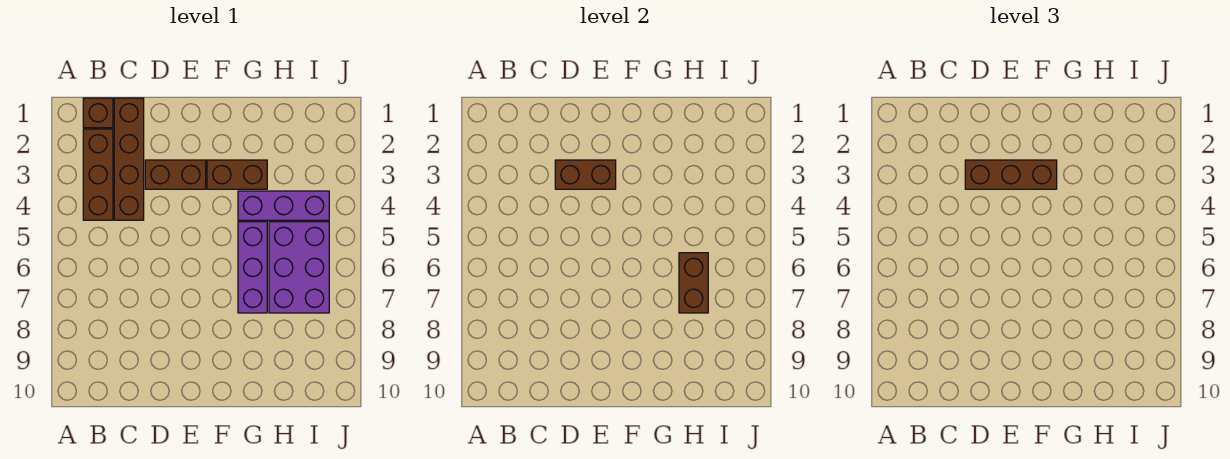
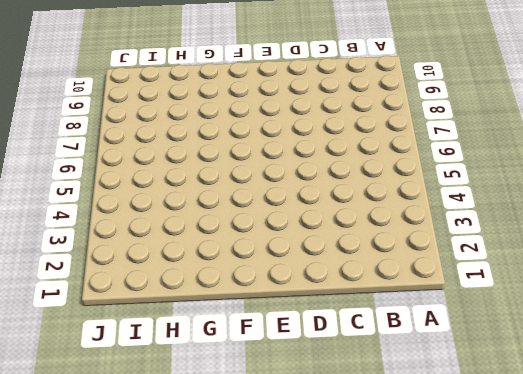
none -> brown 1x1 brick [83,98,113,128]
none -> brown 1x3 brick [83,129,113,220]

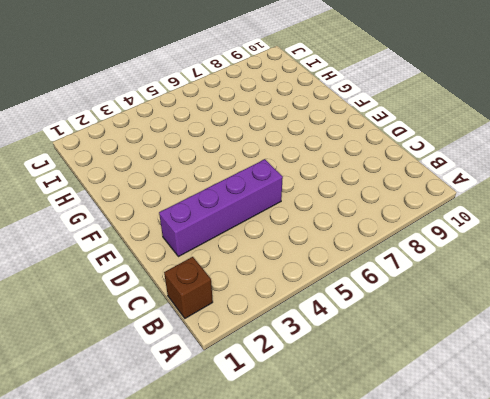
purple 1x4 brick [159,159,283,257] -> brown 1x2 brick [145,160,206,189]
none -> brown 1x3 brick [83,129,113,220]
none -> brown 1x4 brick [114,98,144,220]

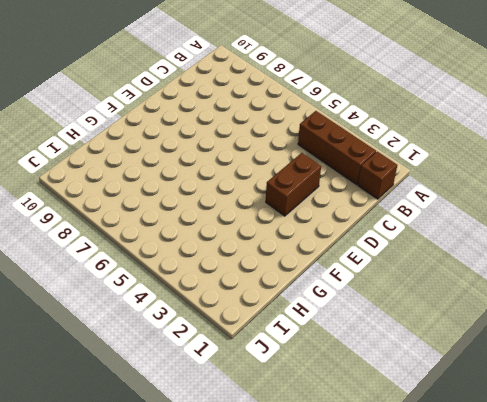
none -> brown 1x4 brick [114,98,144,220]
none -> brown 1x2 brick [207,160,267,189]

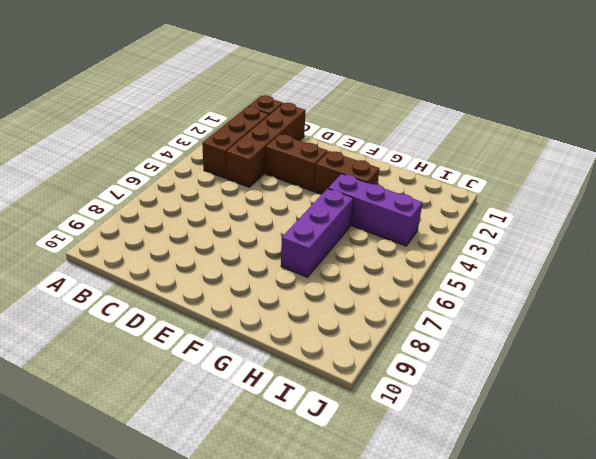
none -> purple 2x3 brick [269,222,329,313]
none -> brown 1x2 brick [555,160,616,189]

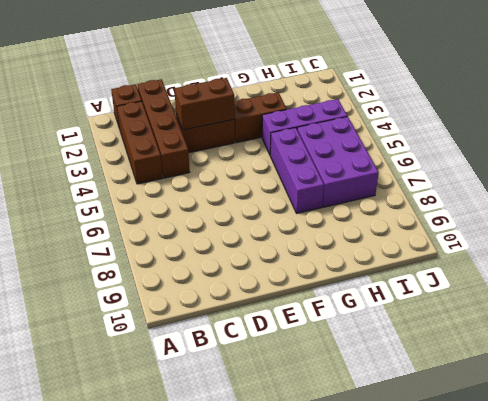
none -> brown 1x2 brick [679,253,708,313]
none -> brown 1x3 brick [965,160,1057,189]

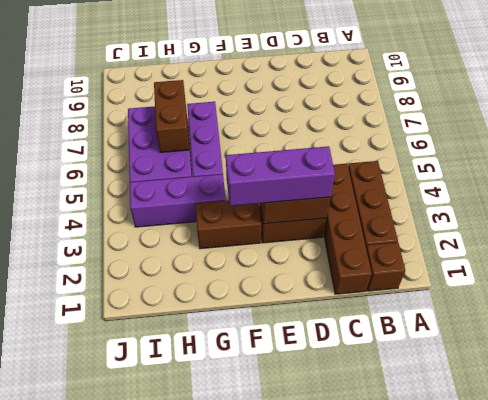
purple 1x3 brick [226,146,335,206] -> brown 1x3 brick [965,160,1057,189]

